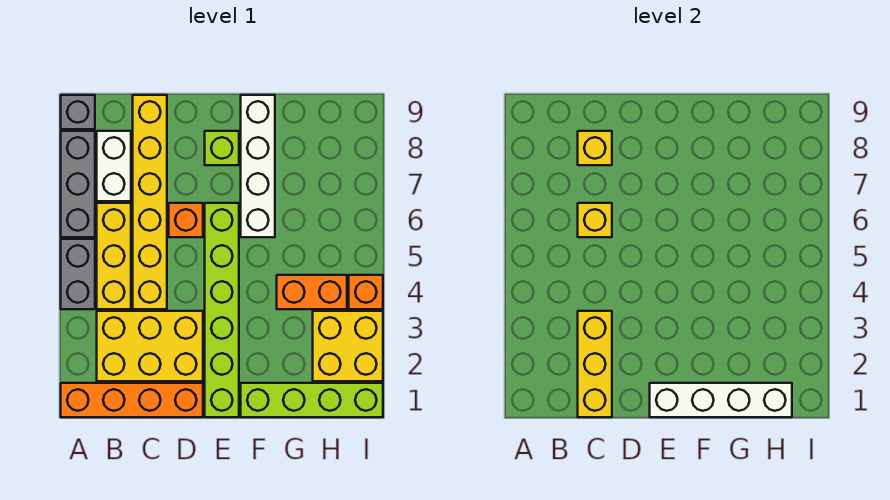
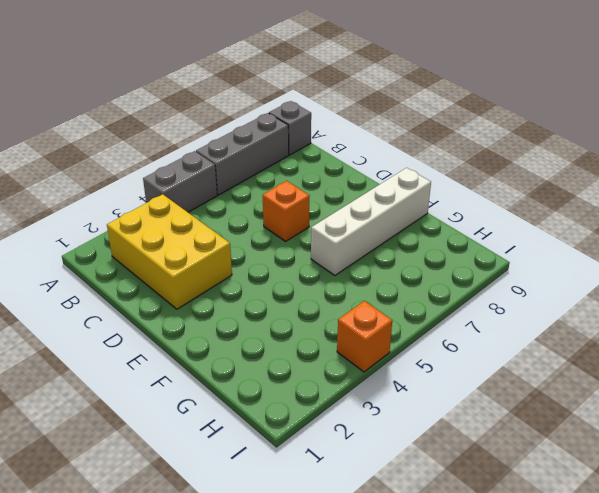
none -> orange 1x4 brick [61,383,203,417]
none -> yellow 1x3 brick [97,203,131,309]
none -> white 1x2 brick [97,131,131,201]

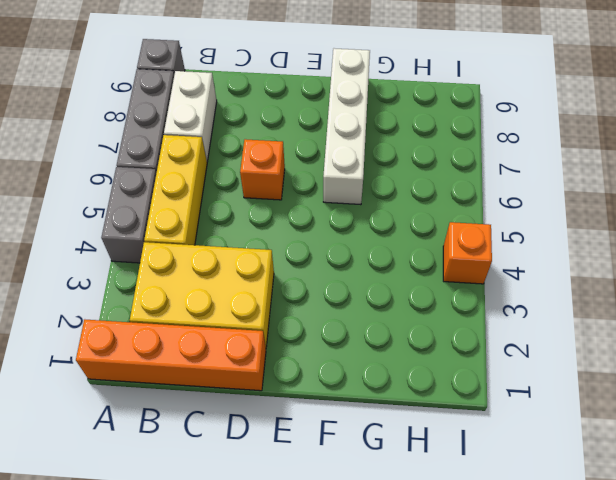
none -> yellow 1x6 brick [133,95,167,309]
none -> lime 1x6 brick [205,203,239,417]
none -> lime 1x1 brick [205,131,239,165]

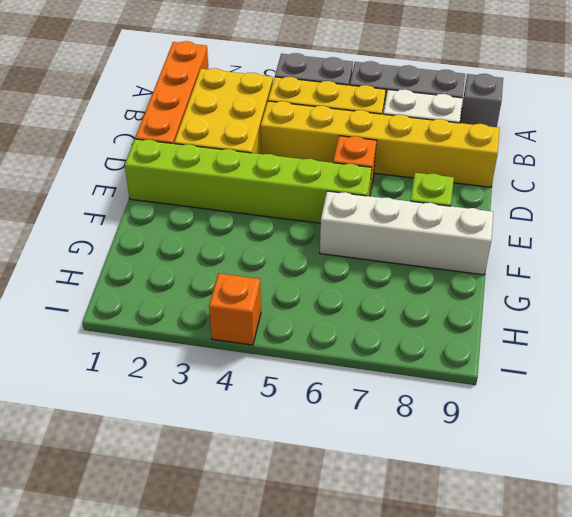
none -> lime 1x4 brick [241,383,383,417]
none -> orange 1x2 brick [277,275,347,309]
none -> yellow 2x2 brick [313,311,383,381]

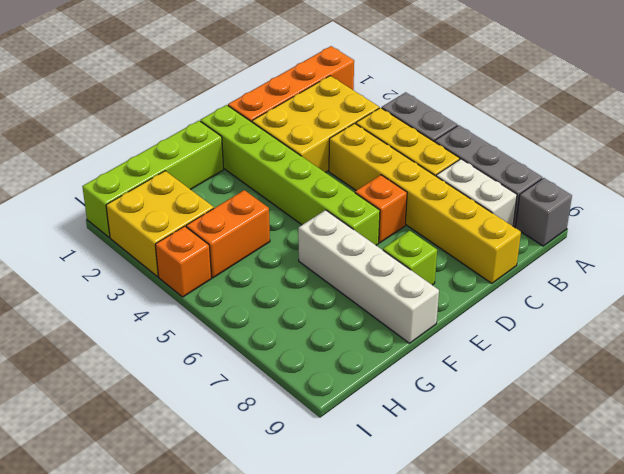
none -> yellow 1x3 brick [578,311,612,417]
none -> yellow 1x1 brick [578,203,612,237]
none -> yellow 1x1 brick [578,131,612,165]

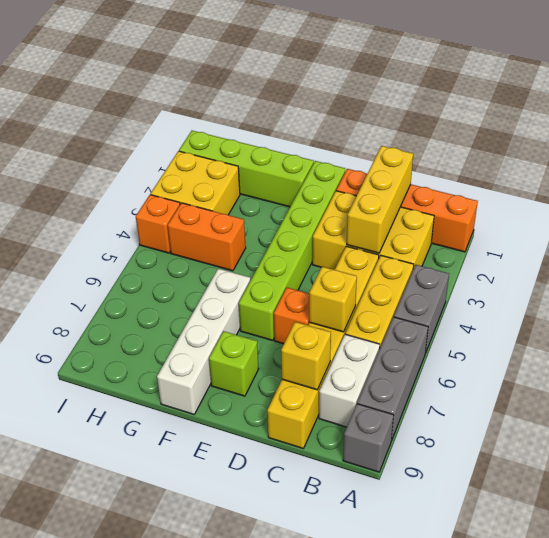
none -> white 1x4 brick [650,383,792,417]

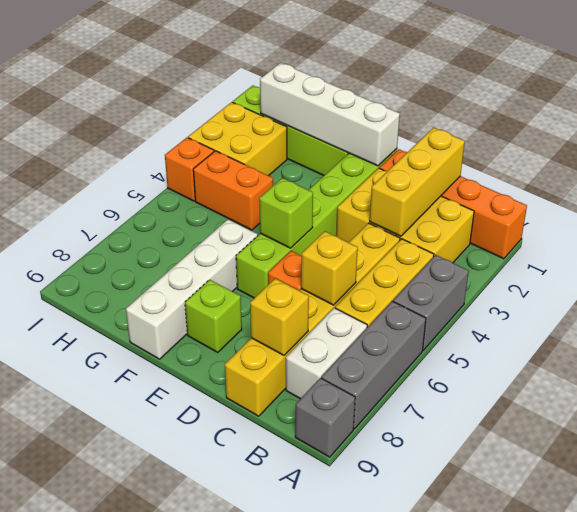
lime 1x1 brick [259,178,313,248] -> none

